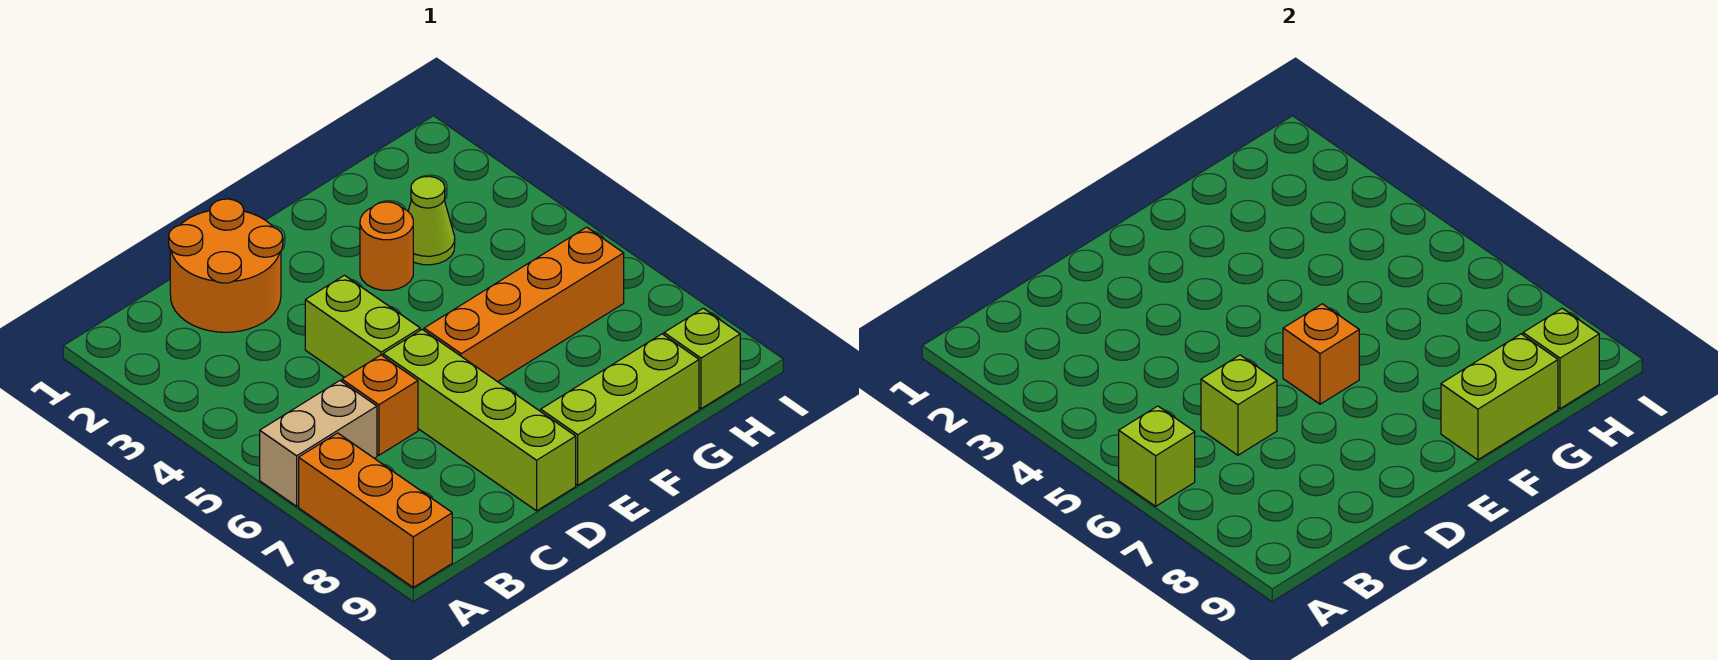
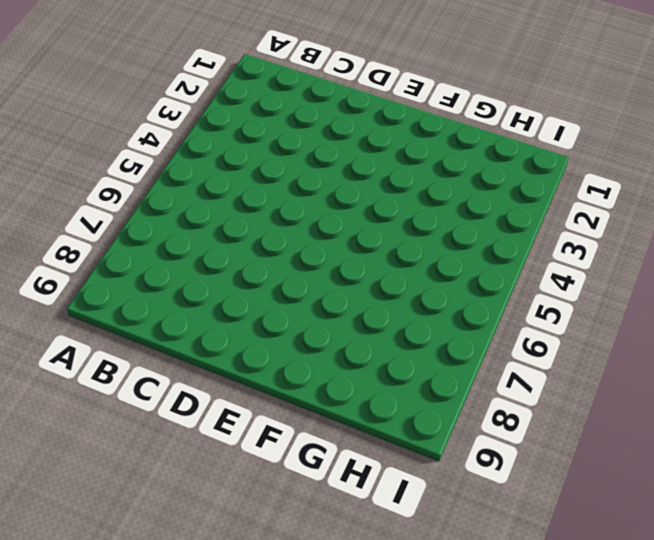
none -> tan 1x2 brick [260,381,377,506]
none -> orange 1x3 brick [299,433,452,587]
none -> orange 2x2 round brick [169,199,283,332]

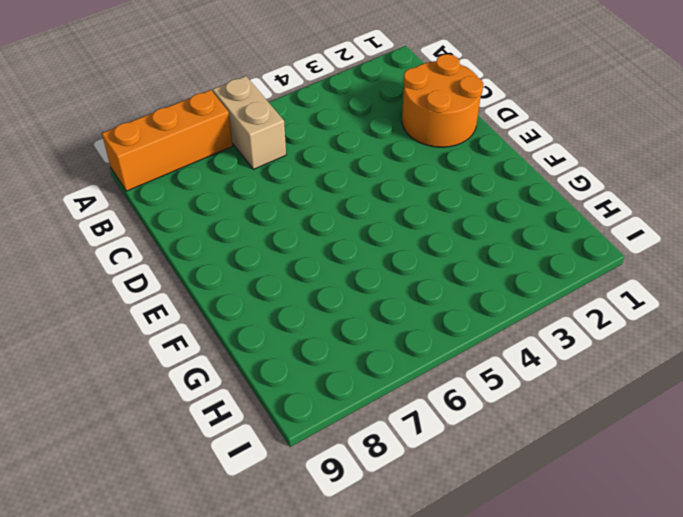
none -> orange 1x1 brick [342,355,418,455]
none -> lime 1x2 brick [305,275,420,377]
none -> lime 1x4 brick [383,330,576,511]

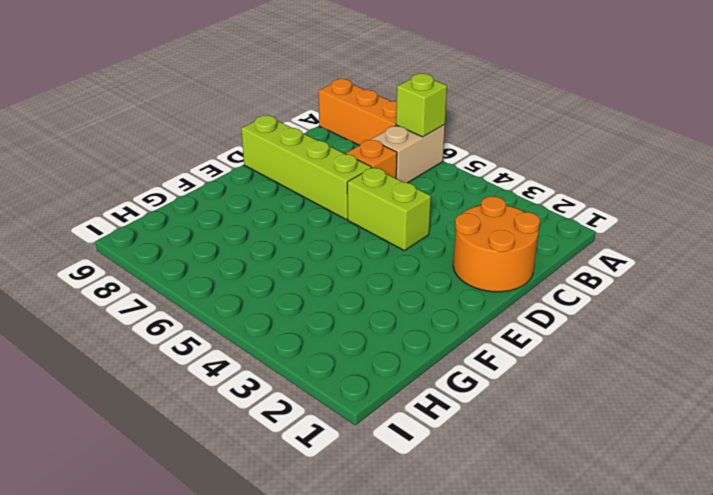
none -> orange 1x4 brick [424,227,624,382]
none -> lime 1x3 brick [541,334,699,485]
none -> orange 1x1 round brick [360,202,413,290]

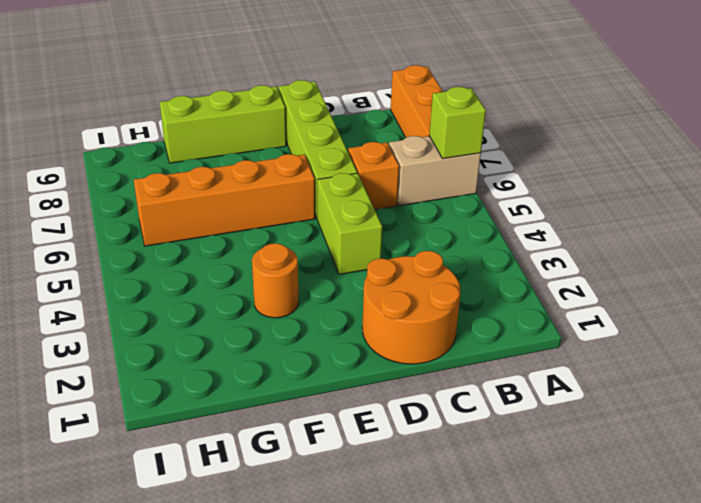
none -> lime 1x1 cone [408,176,455,265]
none -> lime 1x1 brick [664,308,740,409]
none -> lime 1x1 brick [1201,355,1277,455]

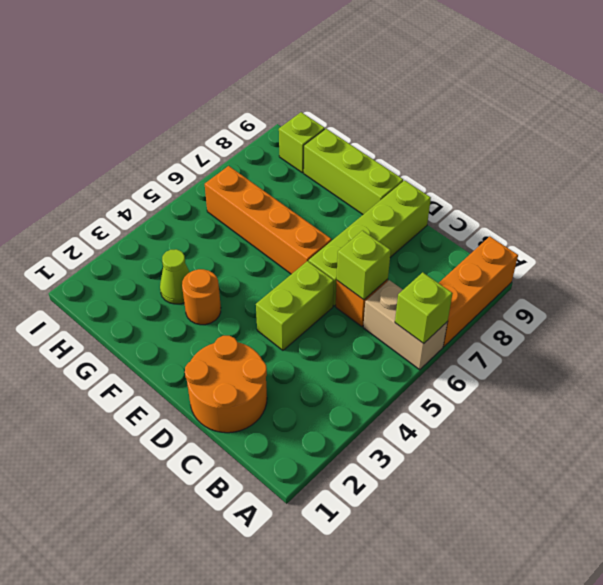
none -> orange 1x1 brick [1283,304,1359,404]
none -> lime 1x2 brick [1441,334,1558,460]
none -> lime 1x1 brick [1523,308,1599,409]

